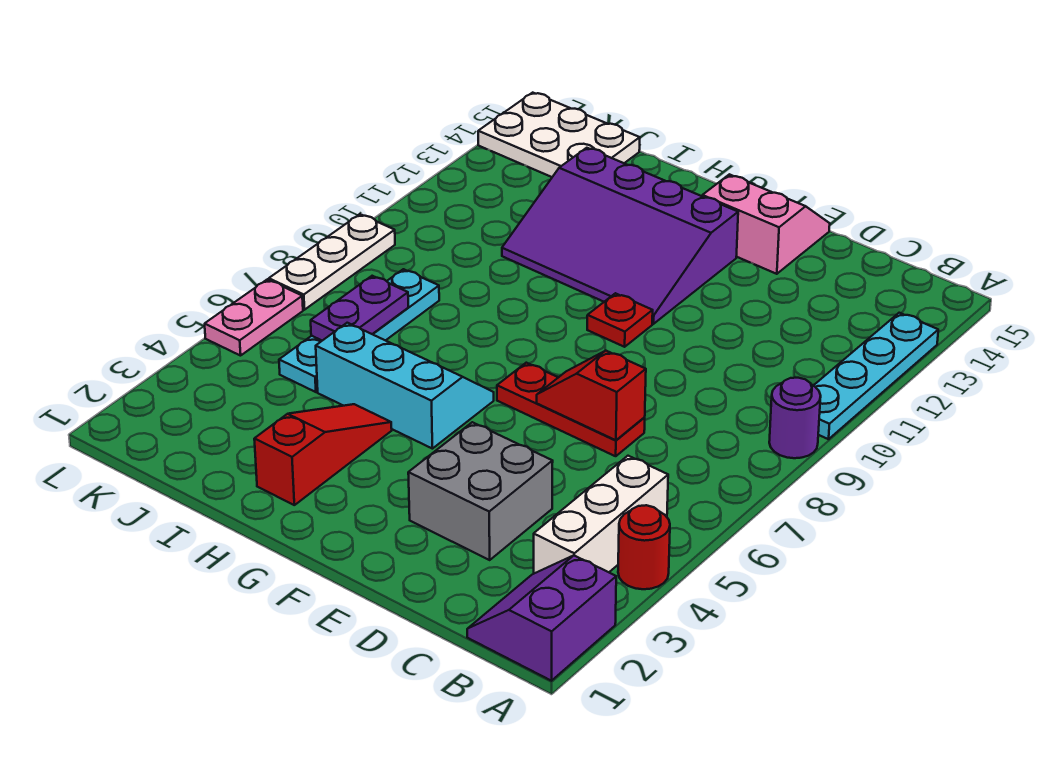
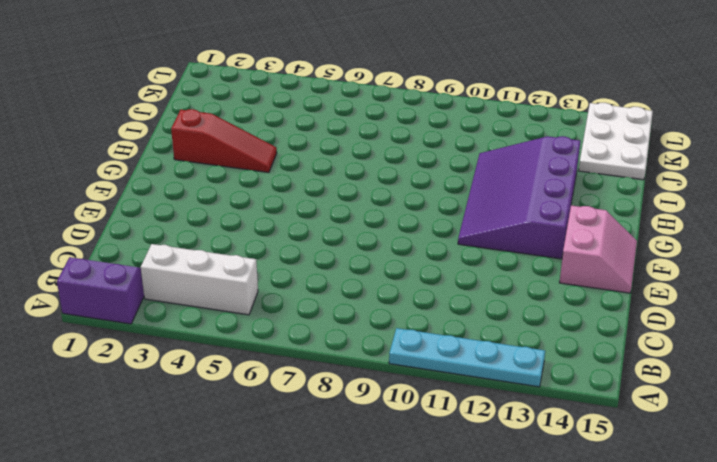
none -> red 1x1 round brick [618,505,670,589]
none -> purple 1x1 round brick [769,378,821,458]
none -> grey 2x2 brick [408,422,553,560]

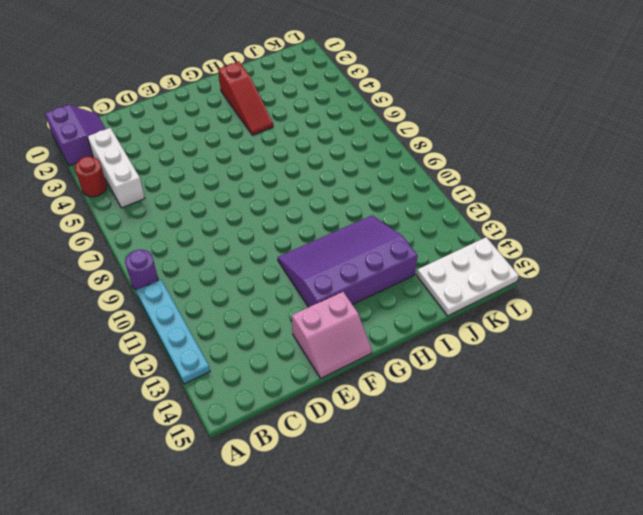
none -> grey 2x2 brick [408,422,553,560]
none -> red 1x3 plate [497,363,645,456]
none -> red 1x1 plate [587,293,653,347]

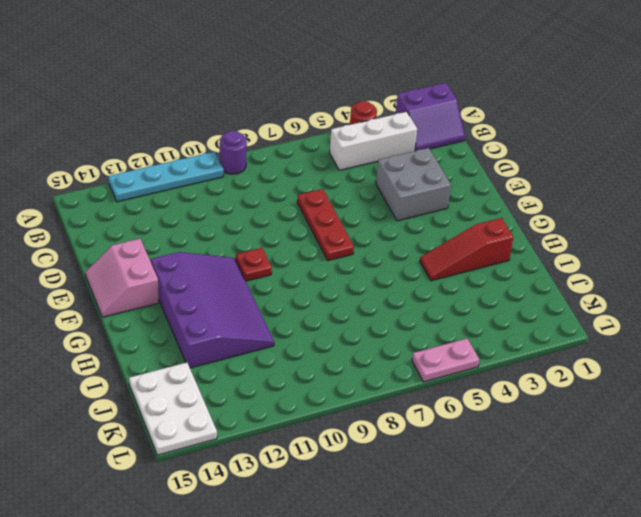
none -> cyan 2x3 slope [316,323,494,449]
none -> cyan 1x4 plate [279,269,439,392]
none -> white 1x3 plate [269,214,395,310]

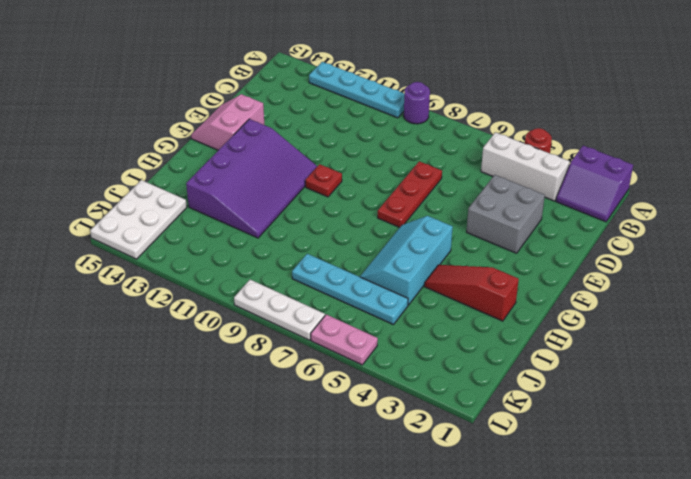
none -> red 1x2 slope [537,351,646,440]
none -> purple 1x2 plate [311,276,408,341]

